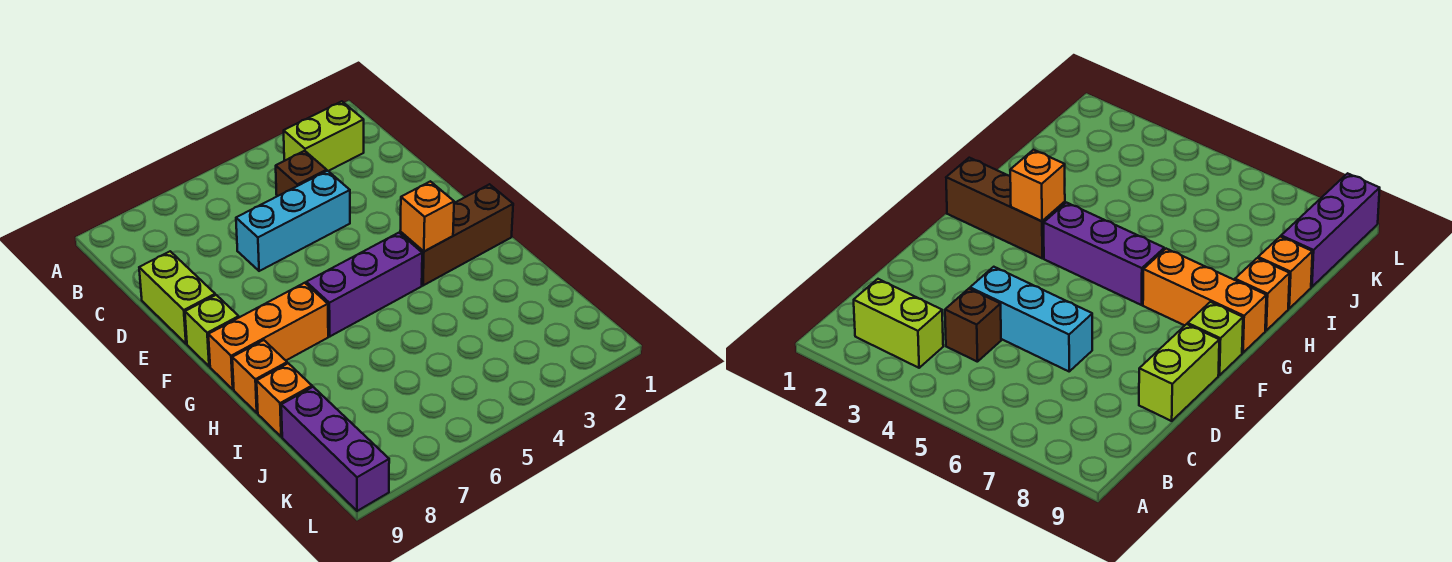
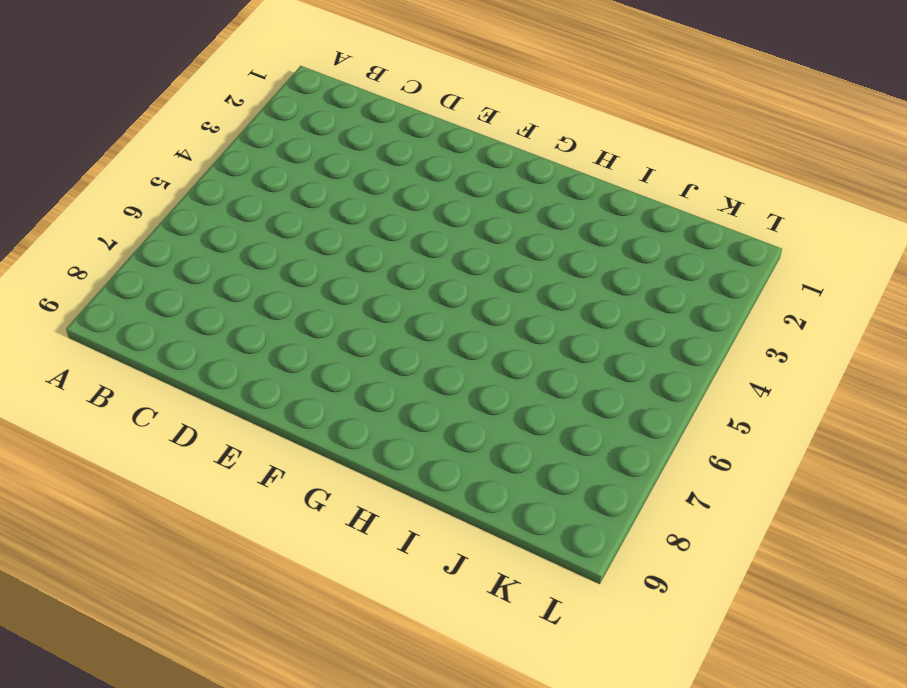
none -> lime 1x2 brick [284,101,364,171]
none -> brown 1x1 brick [276,151,327,196]
none -> cyan 1x3 brick [236,171,350,271]

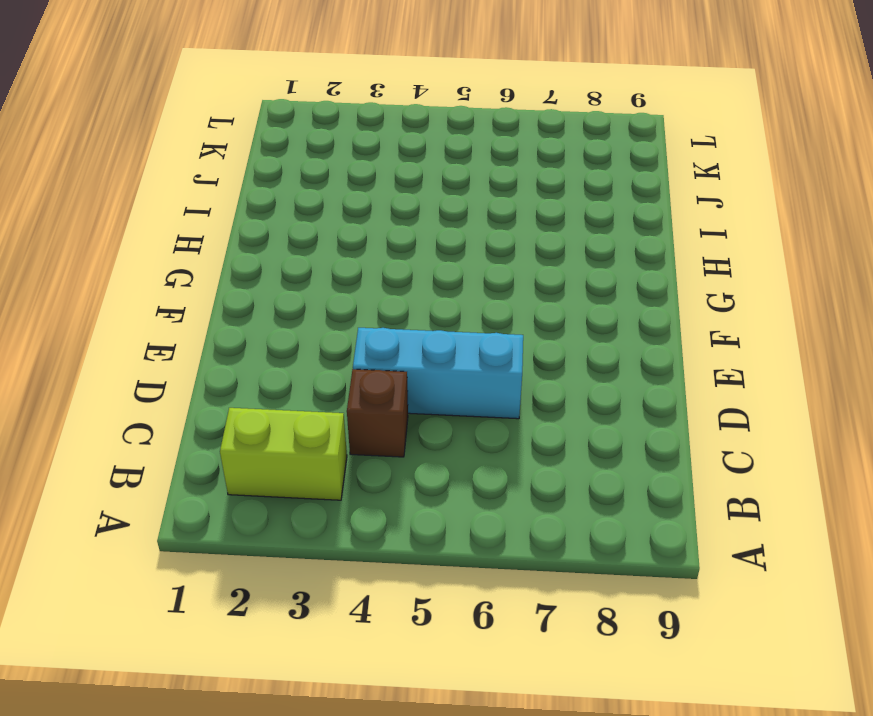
none -> lime 1x2 brick [139,251,215,344]
none -> lime 1x1 brick [185,295,239,366]
none -> brown 1x3 brick [400,184,513,286]

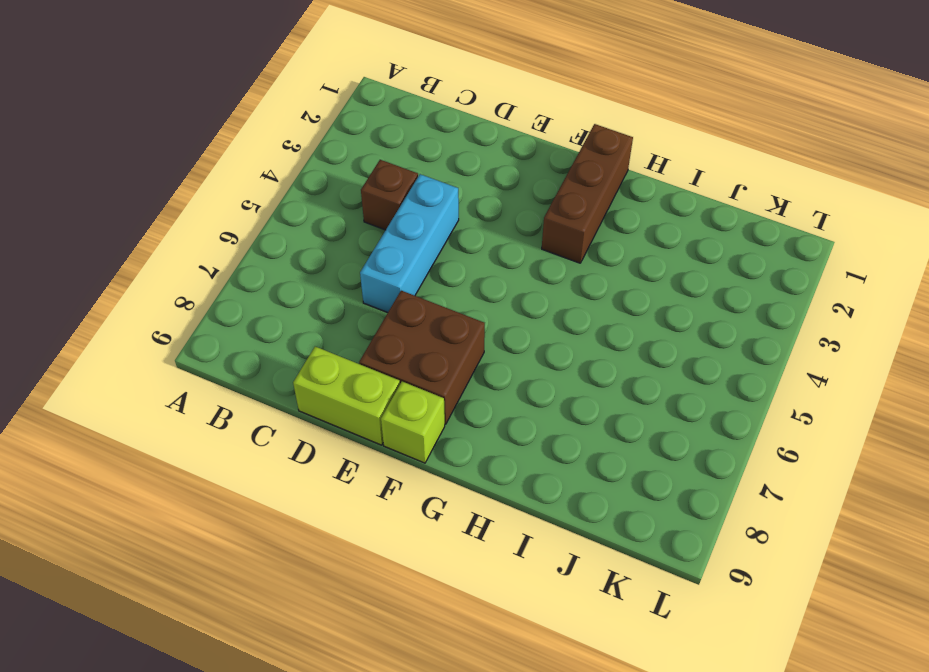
brown 2x2 brick [359,291,485,424] -> none
none -> lime 1x2 brick [284,101,364,171]
none -> purple 1x3 brick [306,233,422,336]
none -> orange 1x3 brick [208,283,328,389]

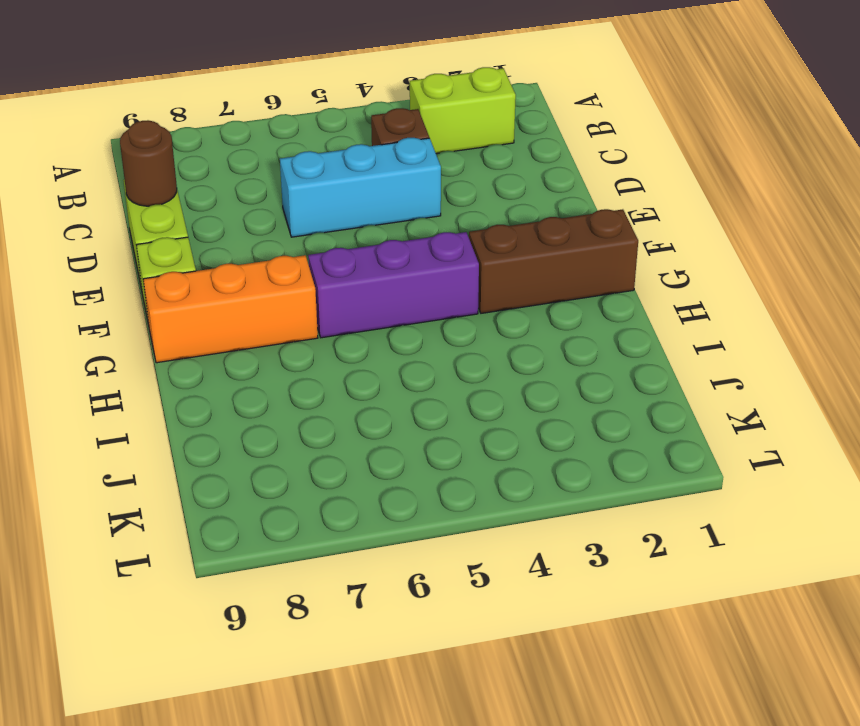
brown 1x1 round brick [120,120,177,206] -> none
none -> orange 1x1 brick [232,340,287,413]
none -> orange 1x1 brick [257,363,312,437]
none -> purple 1x3 brick [281,387,389,511]

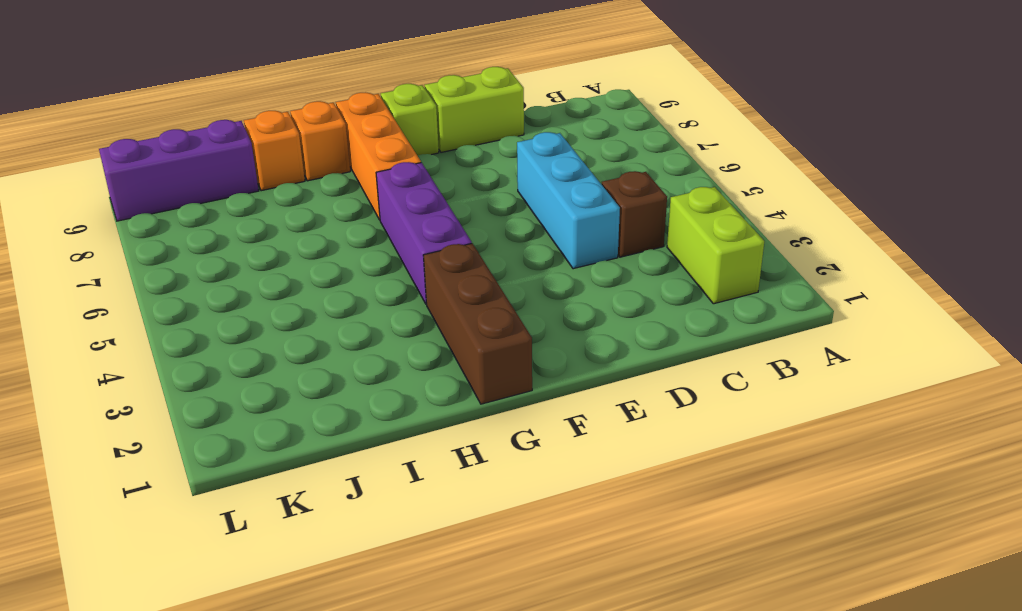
none -> orange 1x1 brick [400,181,454,251]

